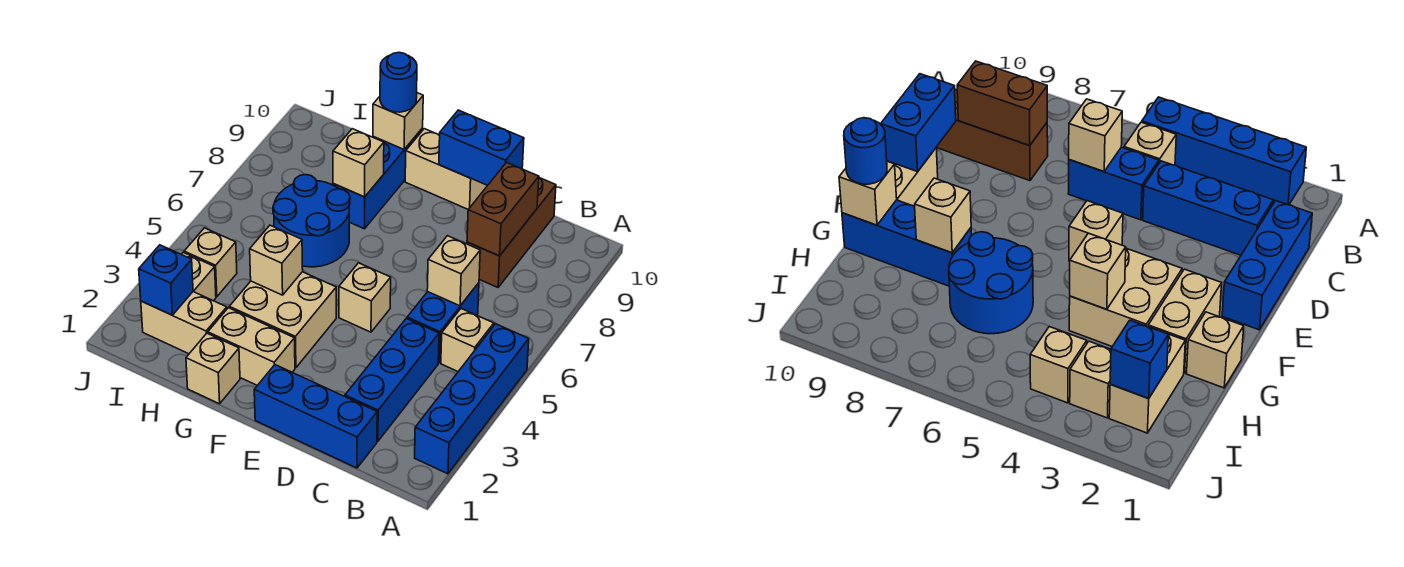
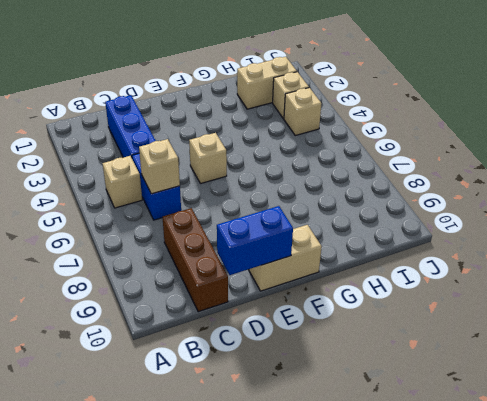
none -> blue 1x4 brick [415,324,529,474]
none -> blue 1x3 brick [254,365,377,468]
none -> tan 1x2 brick [208,308,295,385]

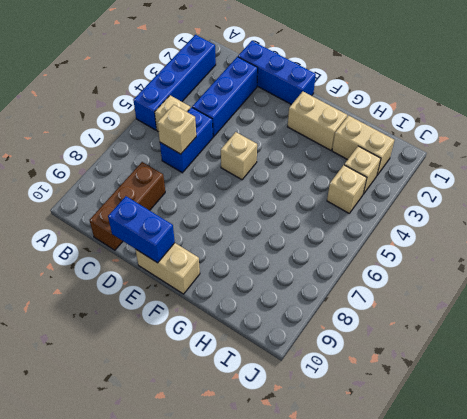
none -> tan 2x2 brick [229,272,336,368]
none -> tan 1x1 brick [186,333,240,404]
none -> blue 2x2 round brick [273,175,350,267]

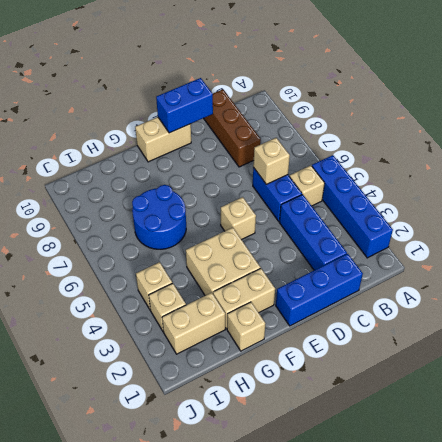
none -> blue 1x3 brick [333,128,423,229]
none -> brown 1x2 brick [467,163,539,256]
none -> tan 1x1 brick [250,225,303,295]

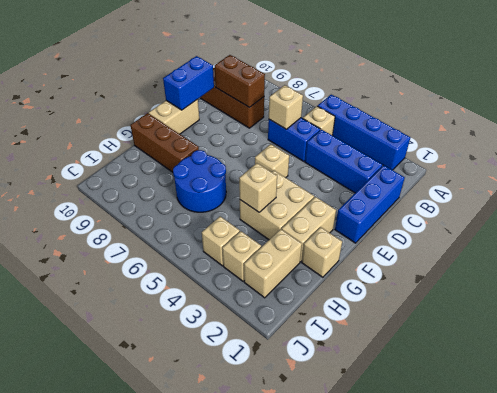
brown 1x3 brick [131,113,199,172] -> blue 1x3 brick [333,128,423,229]
none -> tan 1x1 brick [333,129,384,197]
none -> tan 1x1 brick [373,93,423,149]
none -> blue 1x1 brick [139,245,193,315]

